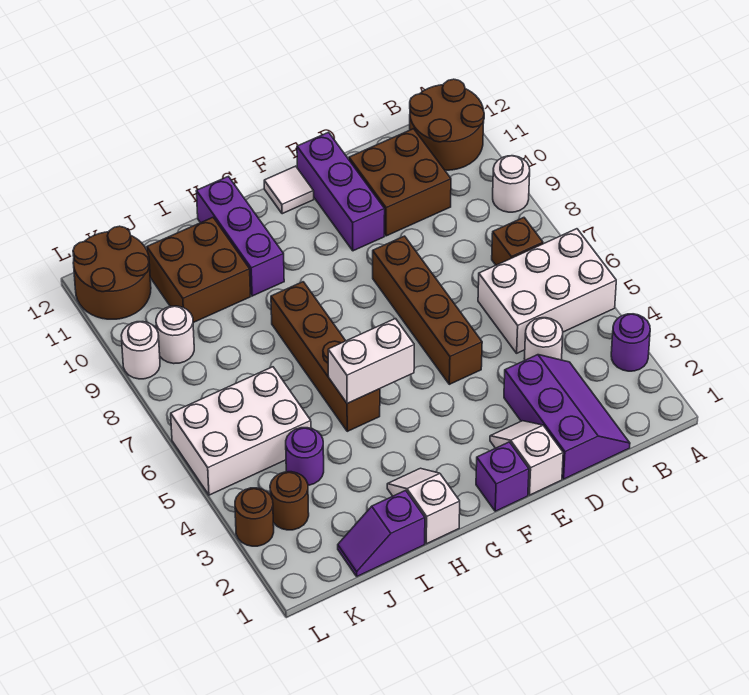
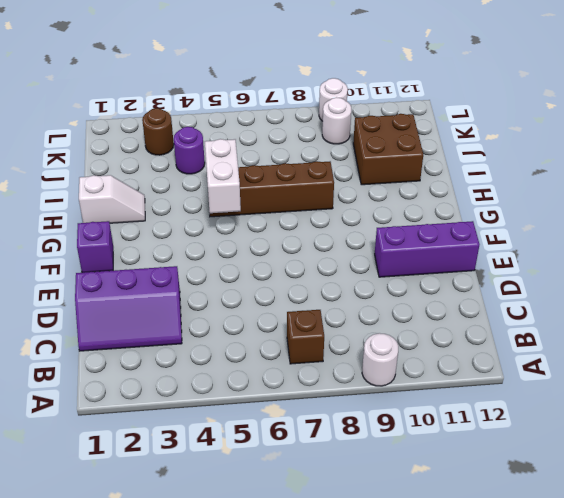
none -> purple 1x1 round brick [611,314,650,371]
none -> white 2x3 brick [478,229,616,353]
none -> brown 2x2 round brick [410,79,484,170]

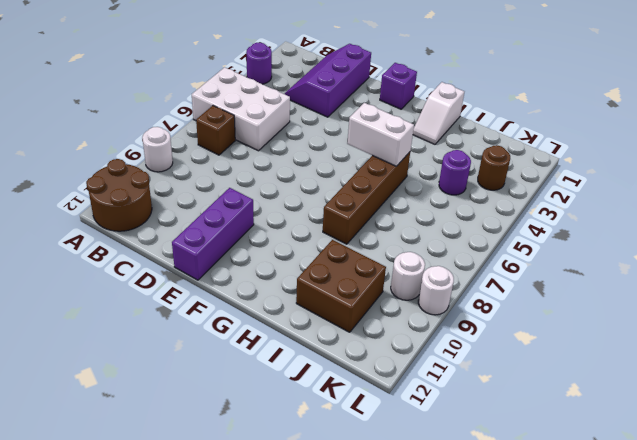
none -> white 1x1 round brick [524,318,563,360]
none -> brown 2x2 brick [349,129,451,236]
none -> white 1x2 slope [490,421,563,495]

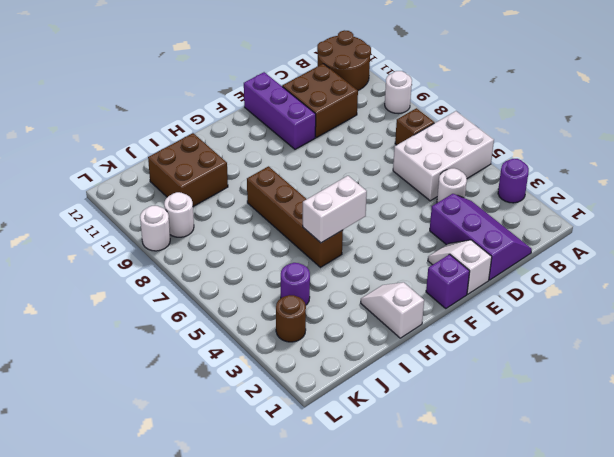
none -> brown 1x4 brick [373,236,482,384]
none -> white 1x1 tile [264,166,314,214]
none -> purple 1x3 brick [196,176,284,296]

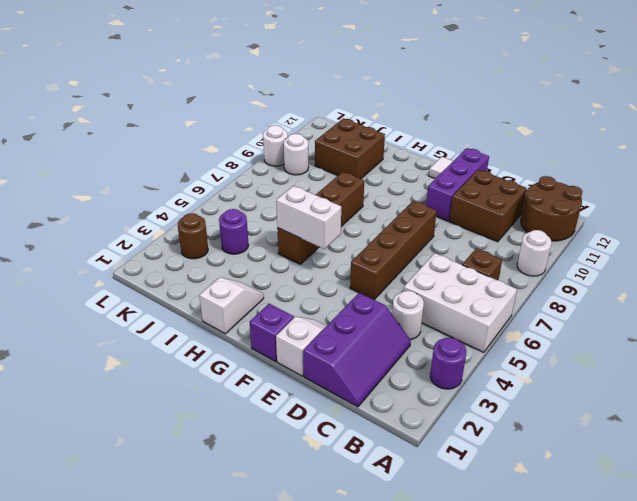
none -> purple 1x3 brick [196,176,284,296]
none -> purple 1x2 slope [338,490,425,576]
none -> white 2x3 brick [171,367,311,495]

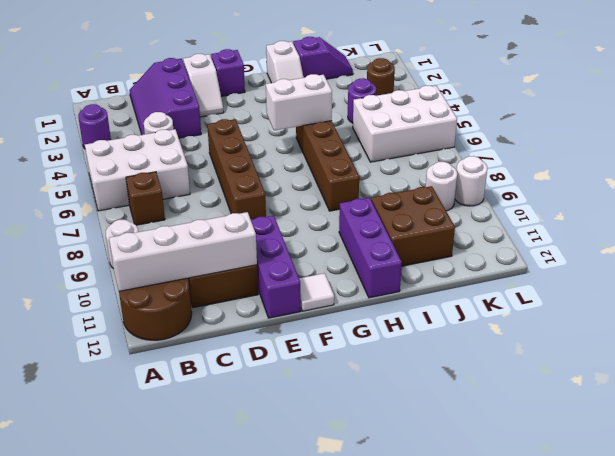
white 1x4 brick [109,212,257,291] -> none
none -> brown 2x2 round brick [73,226,151,319]
none -> brown 1x1 round brick [235,488,274,546]

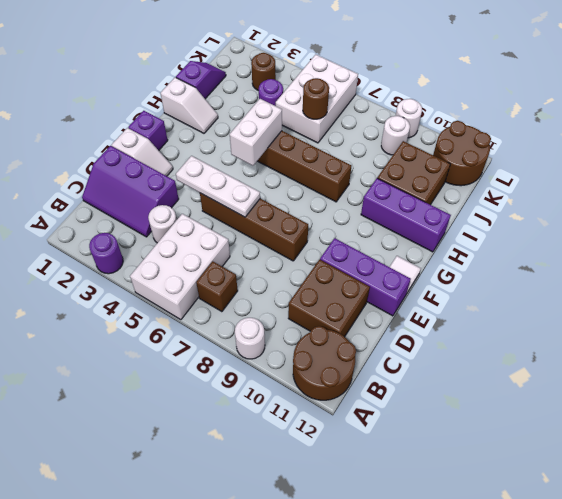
white 1x3 plate [176,156,260,217] -> none
brown 1x1 round brick [303,78,329,119] -> brown 1x1 round brick moved to [235,488,274,546]

